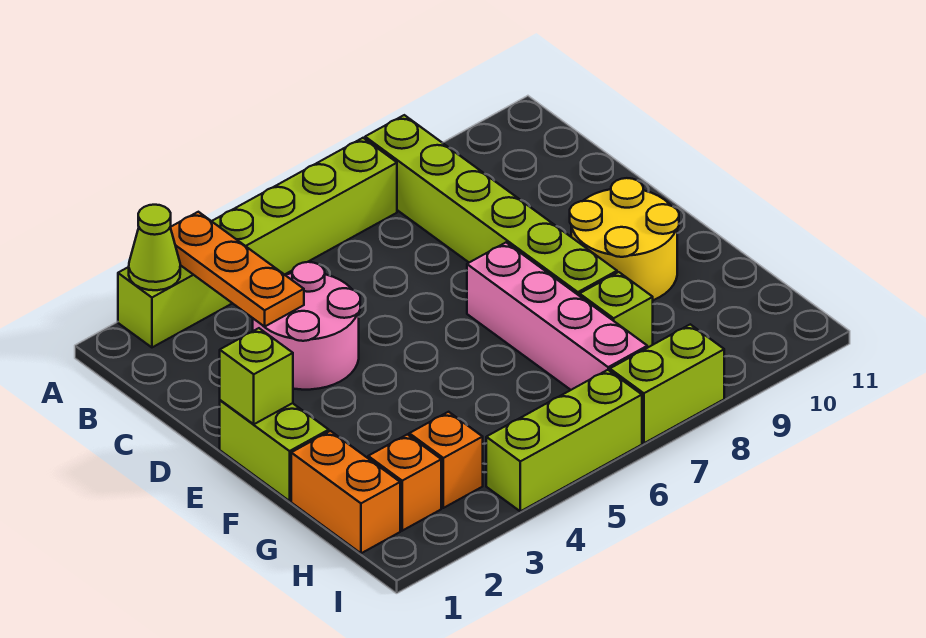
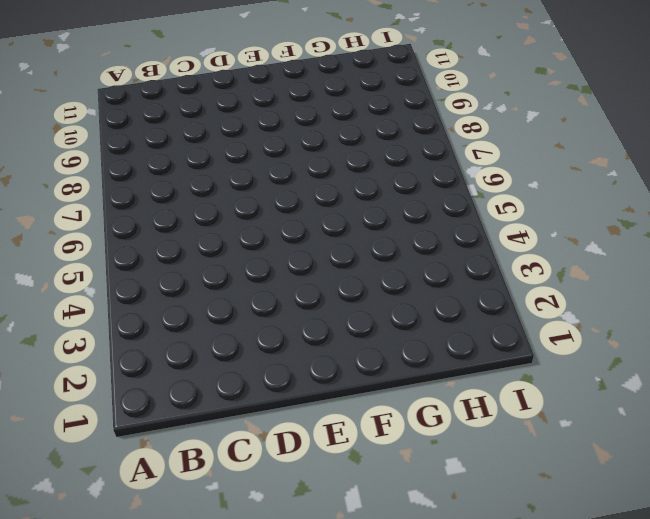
none -> lime 1x6 brick [118,138,397,347]
none -> lime 1x6 brick [365,115,617,296]
none -> pink 2x2 round brick [253,262,360,390]

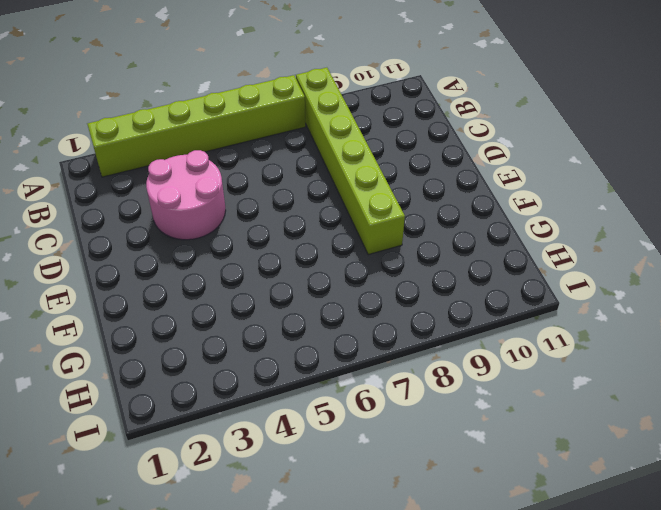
none -> lime 1x2 brick [220,400,329,501]
none -> pink 1x4 brick [467,243,647,390]
none -> yellow 2x2 round brick [570,178,679,300]

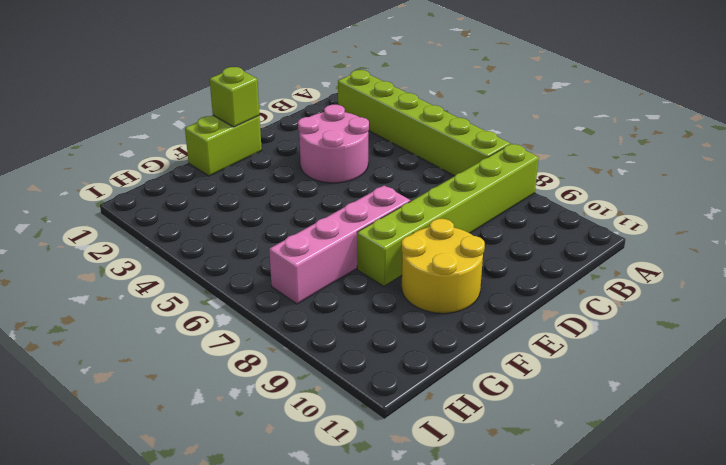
none -> orange 1x2 brick [291,431,400,553]
none -> lime 1x1 brick [580,272,653,348]
none -> orange 1x1 brick [368,434,441,531]

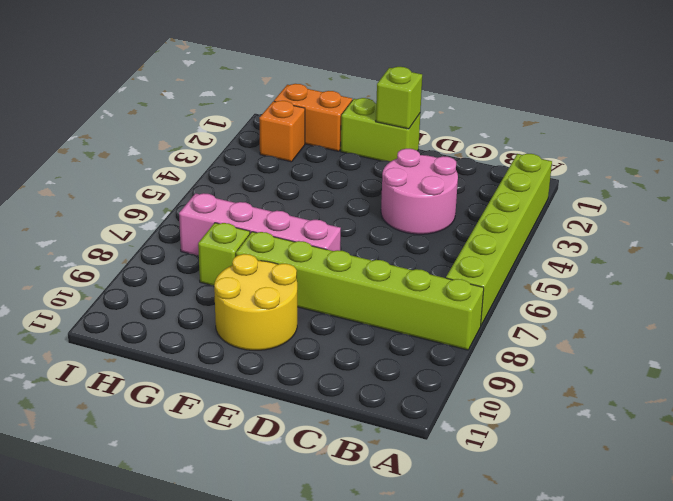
none -> orange 1x1 brick [409,412,483,508]
none -> lime 1x3 brick [486,370,642,511]
none -> lime 1x2 brick [610,324,724,443]

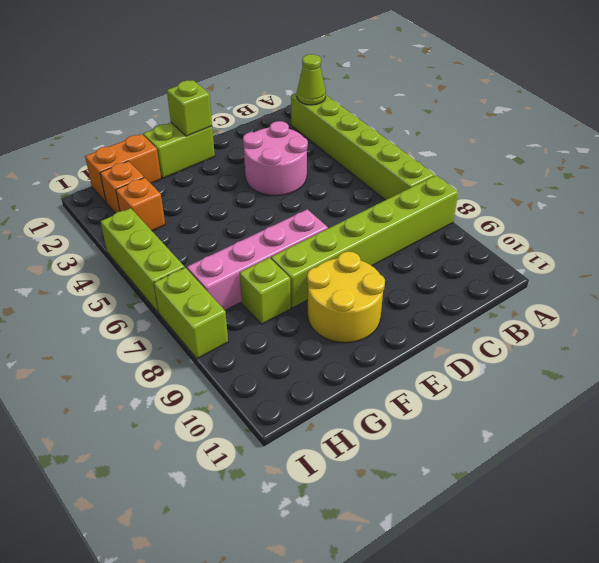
none -> orange 1x3 plate [170,212,304,327]

